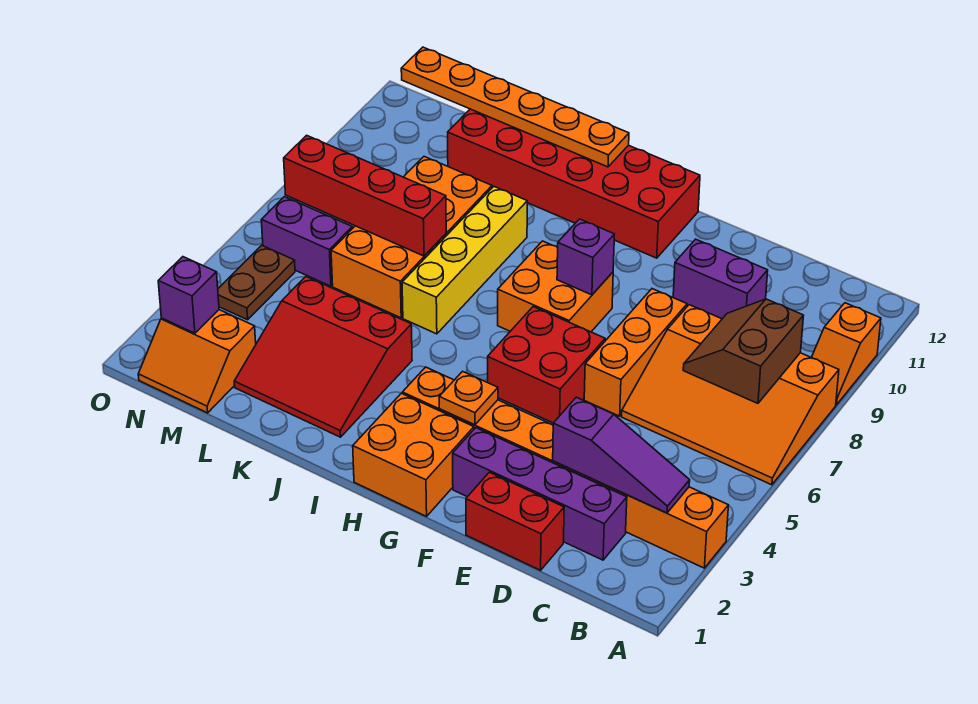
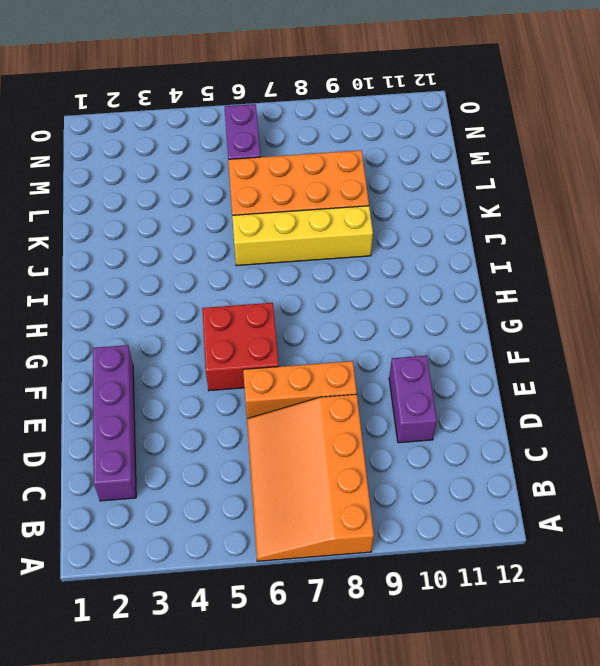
none -> orange 1x8 brick [402,367,729,568]
none -> orange 1x2 slope [812,303,881,405]
none -> red 1x2 brick [466,472,564,570]

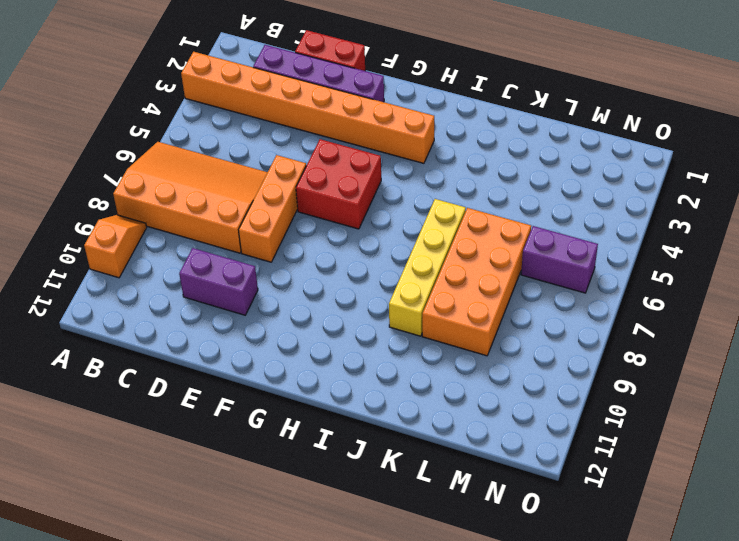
none -> orange 2x2 brick [353,393,474,516]
none -> orange 2x2 brick [498,241,613,332]
none -> red 2x6 brick [448,109,700,258]

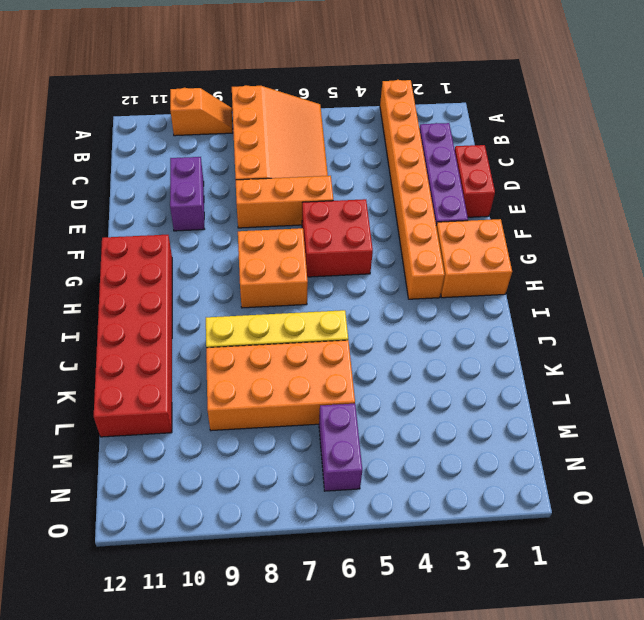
none -> red 3x3 slope [234,277,412,437]
none -> orange 2x2 slope [138,310,256,413]
none -> brown 1x2 plate [218,245,295,320]

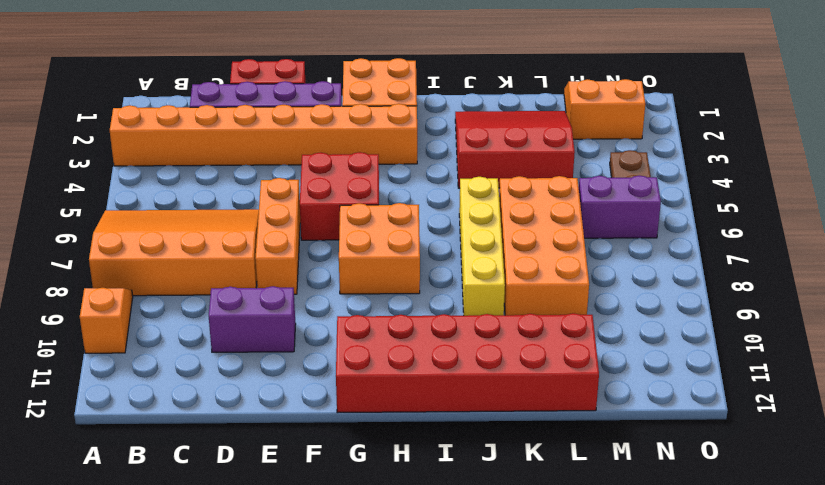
none -> purple 1x3 slope [553,397,690,513]
none -> brown 2x2 slope [683,299,804,403]
none -> orange 1x1 plate [439,371,498,425]

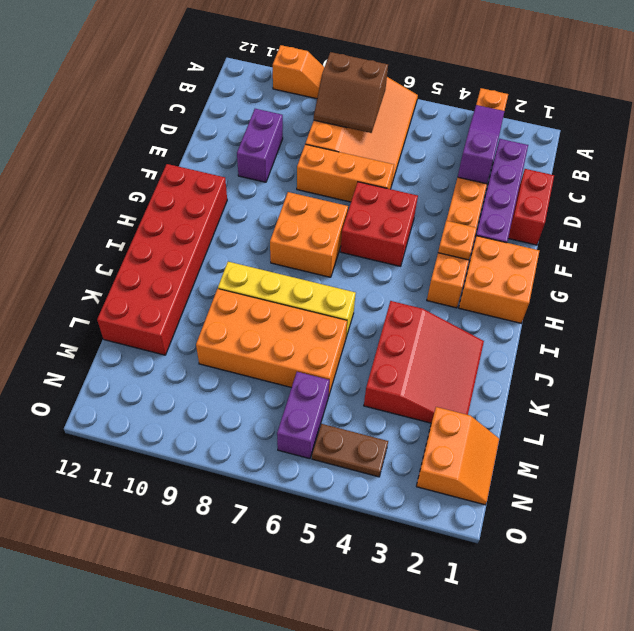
none -> purple 1x1 brick [557,219,614,295]
none -> orange 1x6 plate [401,47,629,167]
none -> red 1x4 brick [284,135,446,256]

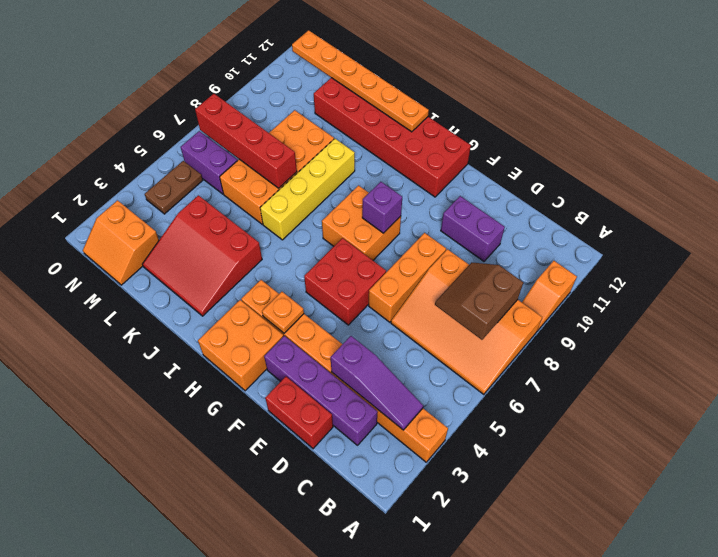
none -> purple 1x1 brick [158,257,219,333]

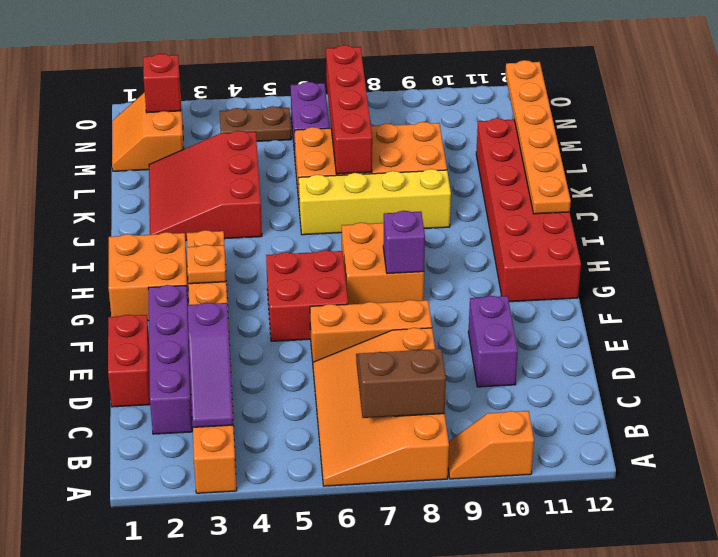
red 1x1 brick [143,54,181,113] -> purple 1x1 brick [158,257,219,333]

